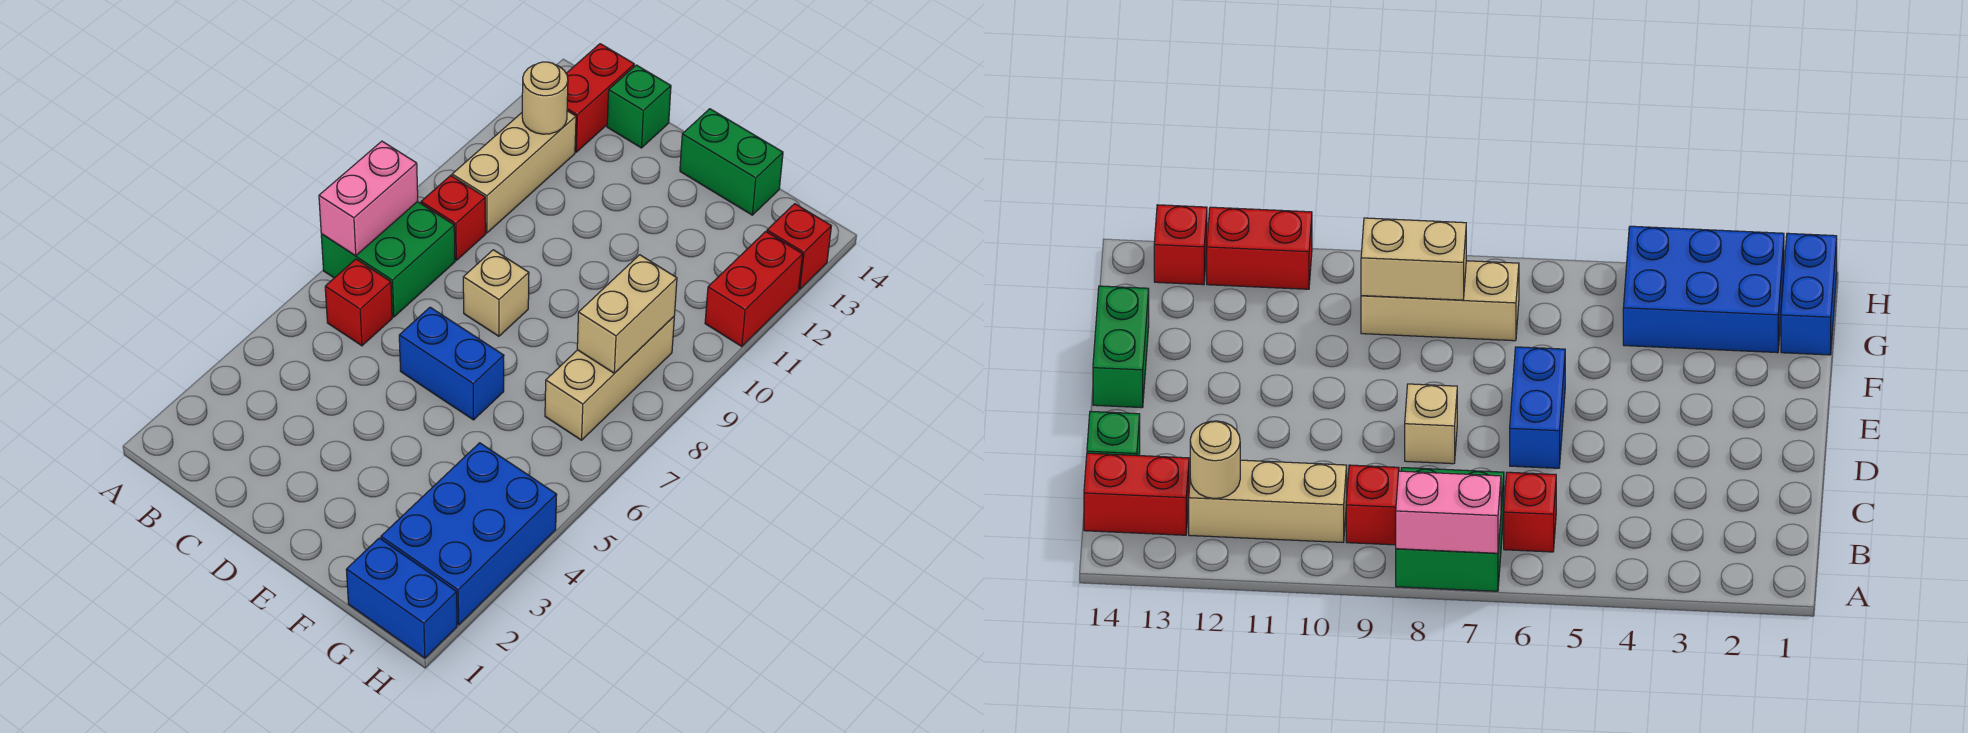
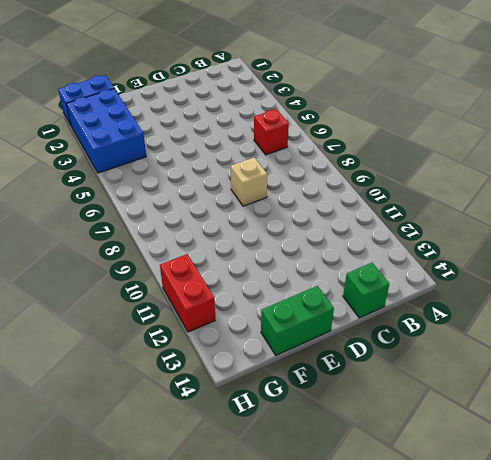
none -> green 2x2 brick [321,202,455,317]
none -> red 1x1 brick [421,175,486,260]
none -> tan 1x3 brick [452,111,576,233]

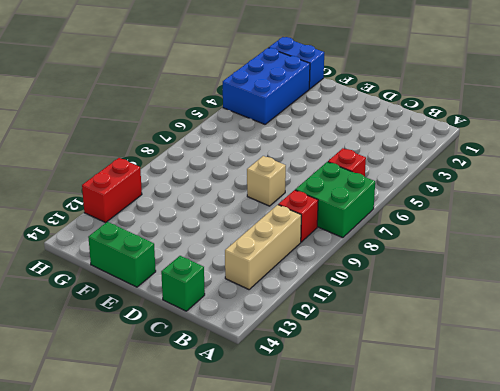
none -> red 1x2 brick [566,44,634,152]
none -> blue 1x2 brick [399,307,504,420]
none -> tan 1x3 brick [545,317,674,440]

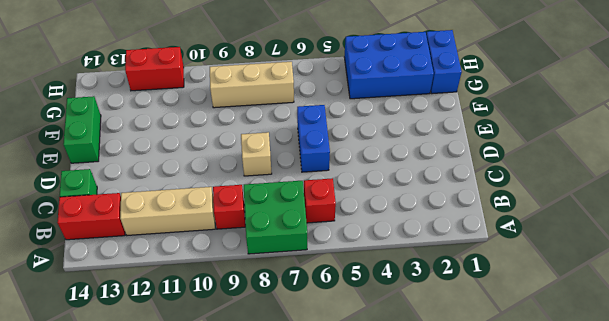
none -> red 1x1 brick [767,204,831,289]
none -> pink 1x2 brick [319,141,418,256]
none -> tan 1x1 round brick [522,62,568,134]

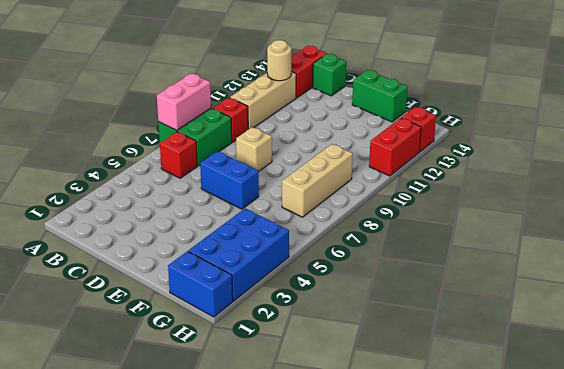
none -> tan 1x2 brick [577,255,677,373]

